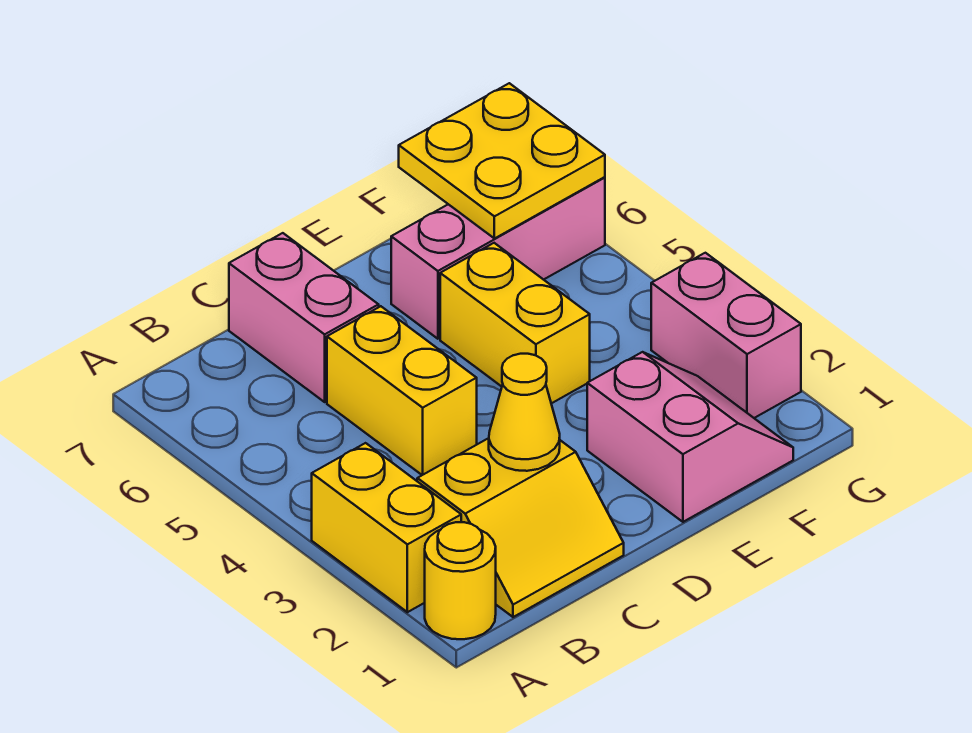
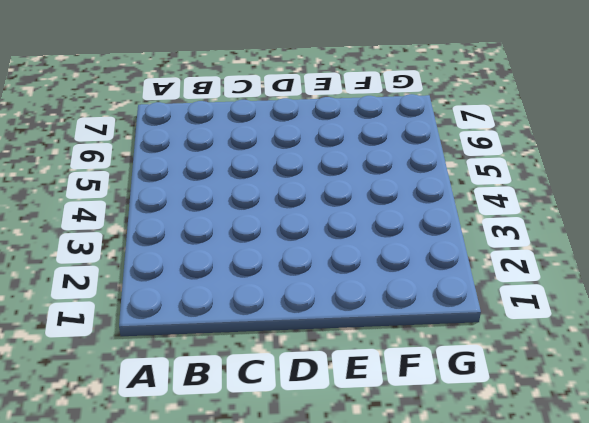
none -> yellow 1x1 round brick [425,522,496,639]
none -> yellow 1x2 brick [312,443,461,612]

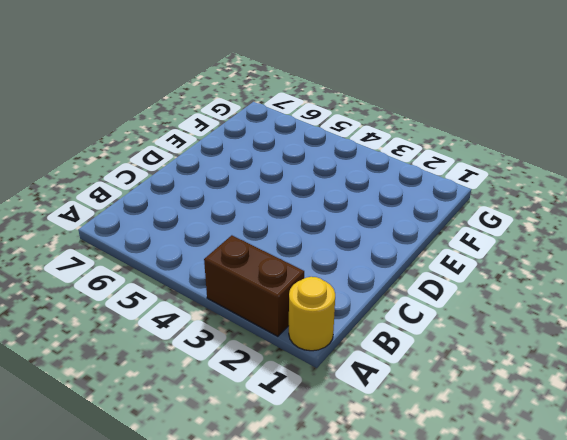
brown 1x2 brick [204,235,304,336] -> yellow 1x2 brick [312,443,461,612]
none -> yellow 2x2 slope [417,438,624,617]
none -> yellow 1x2 brick [327,306,477,475]

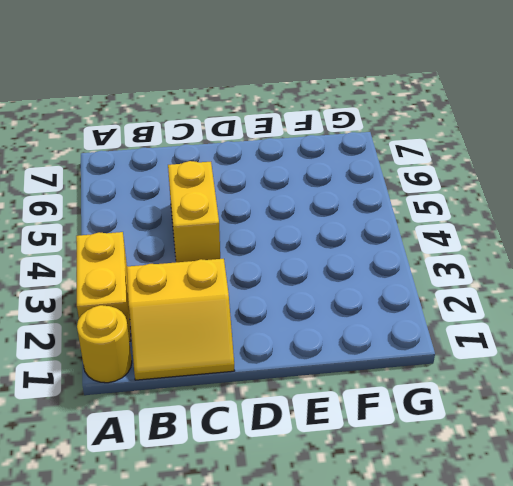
none -> pink 1x2 brick [229,233,379,402]
none -> pink 2x2 slope [587,352,793,522]

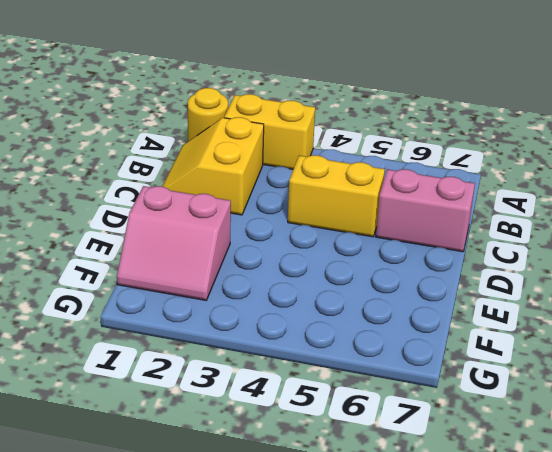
none -> yellow 1x2 brick [440,243,590,403]
none -> pink 1x3 brick [391,177,605,339]

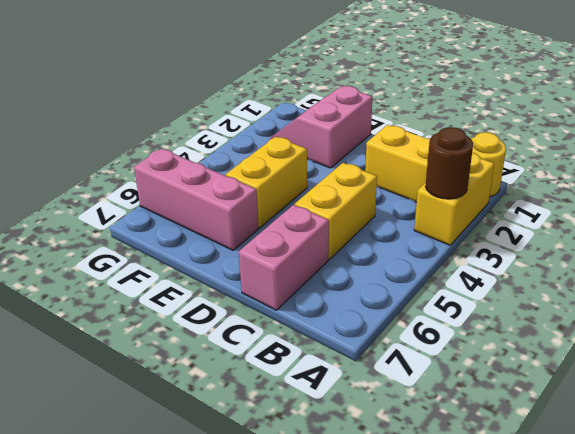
brown 1x1 round brick [426,127,473,199] -> none
none -> pink 1x2 brick [651,253,801,418]
none -> yellow 1x1 cone [489,354,560,471]

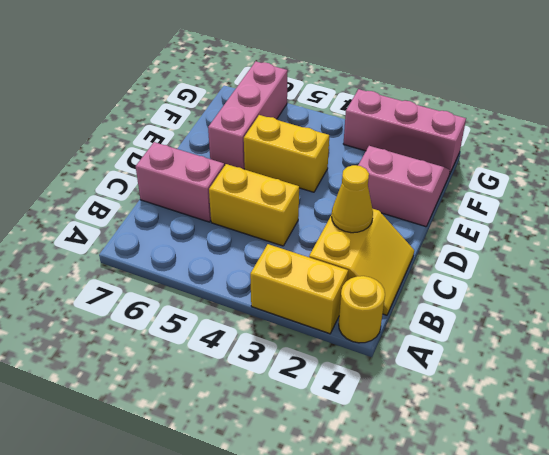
pink 1x3 brick [343,89,466,175] -> pink 1x2 brick [651,253,801,418]
none -> yellow 2x2 plate [399,83,605,239]

